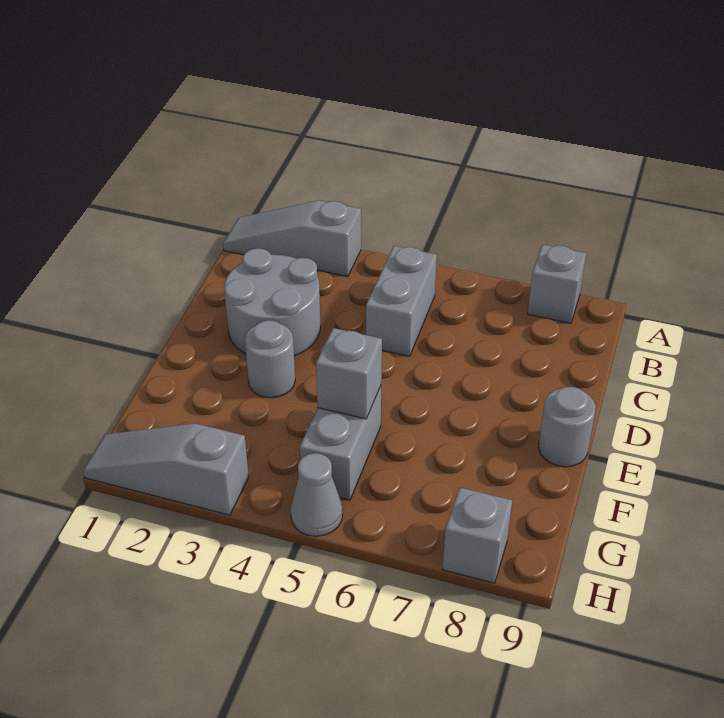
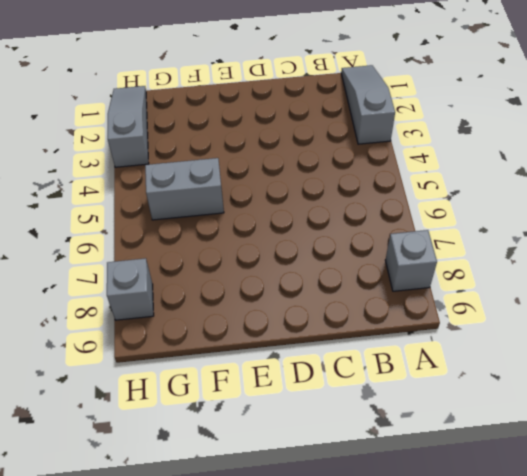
none -> grey 1x2 brick [366,246,437,356]
none -> grey 2x2 round brick [224,248,321,356]

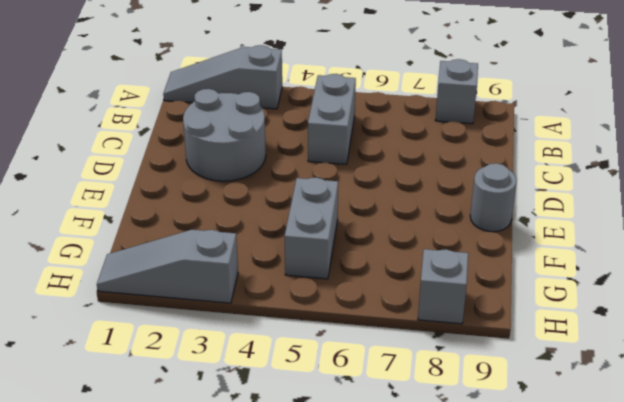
none -> grey 1x1 round brick [245,320,295,398]
none -> grey 1x1 cone [290,453,343,536]

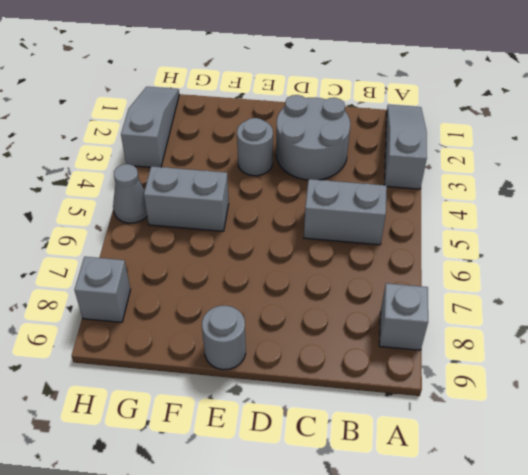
none -> grey 1x1 brick [316,328,382,419]

